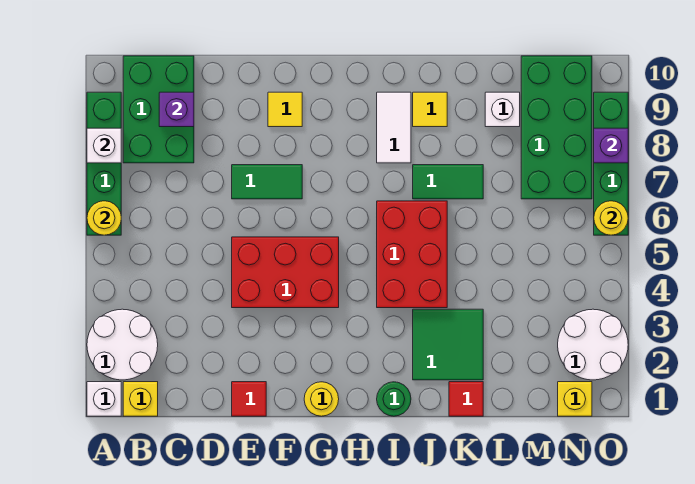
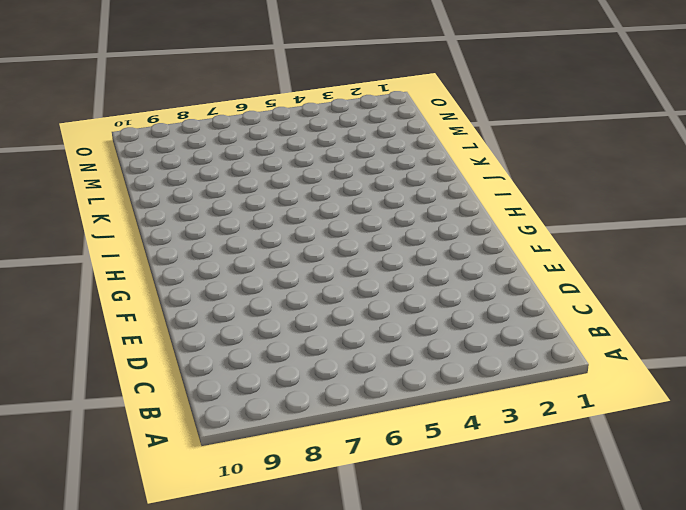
none -> white 1x1 brick [87,382,121,416]
none -> white 2x2 round brick [87,309,158,380]
none -> green 1x4 brick [87,92,121,235]

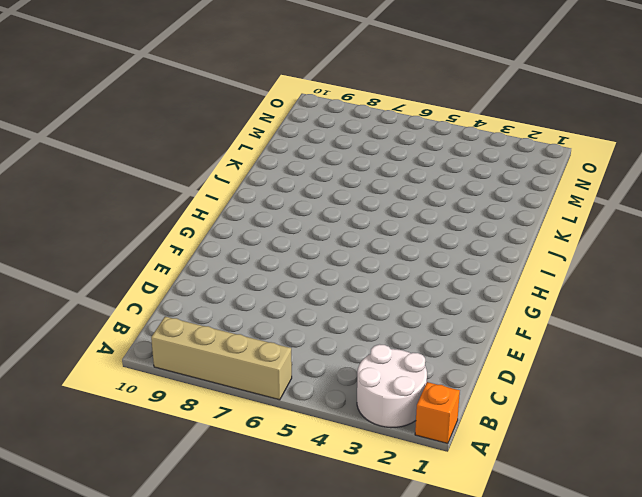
orange 1x1 brick [415,382,460,444] -> white 1x1 brick [87,382,121,416]
tan 1x4 brick [151,317,292,400] -> green 1x4 brick [87,92,121,235]
none -> yellow 1x1 brick [123,382,158,416]
none -> green 2x3 brick [123,56,194,163]
none -> red 1x1 tile [232,382,266,416]

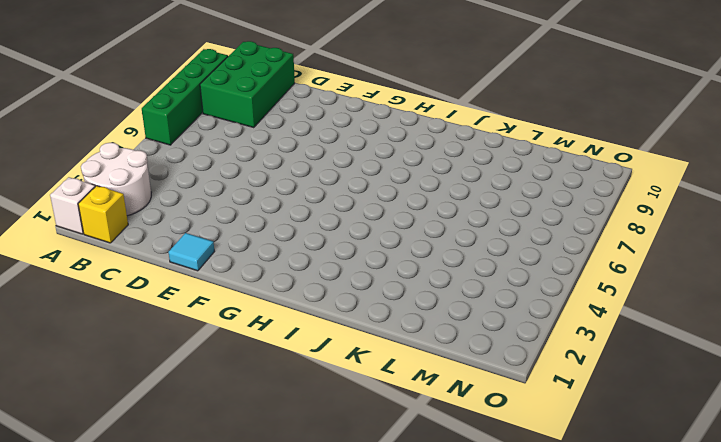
cyan 1x1 tile [168,233,215,271] -> red 1x1 tile [232,382,266,416]
none -> red 2x3 brick [232,237,339,308]
none -> green 1x2 tile [232,165,302,199]
none -> yellow 1x1 tile [268,92,302,127]

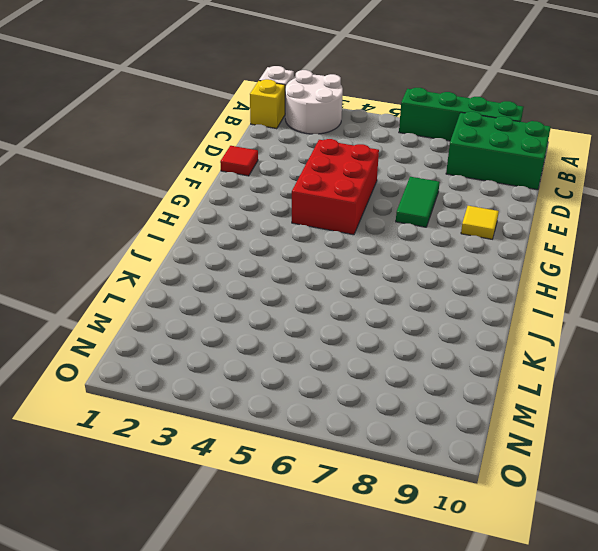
none -> yellow 1x1 round brick [304,382,339,416]
none -> green 1x1 round brick [377,382,411,416]
none -> red 2x3 brick [377,201,447,308]

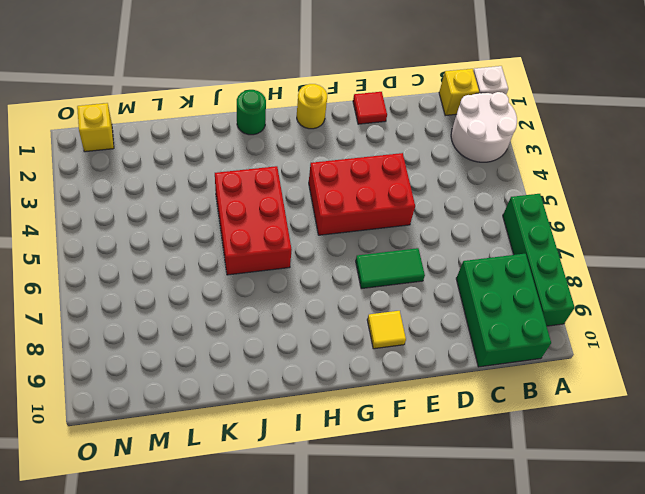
none -> white 1x2 tile [377,92,411,163]
none -> green 2x2 tile [413,309,483,380]
none -> green 1x2 tile [413,165,483,199]

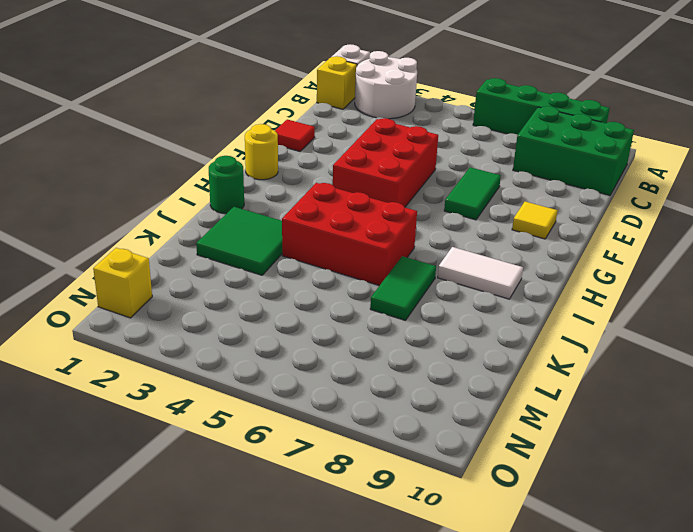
none -> yellow 1x1 tile [413,92,447,127]
none -> red 1x1 tile [449,382,483,416]
none -> white 1x1 brick [485,92,520,127]

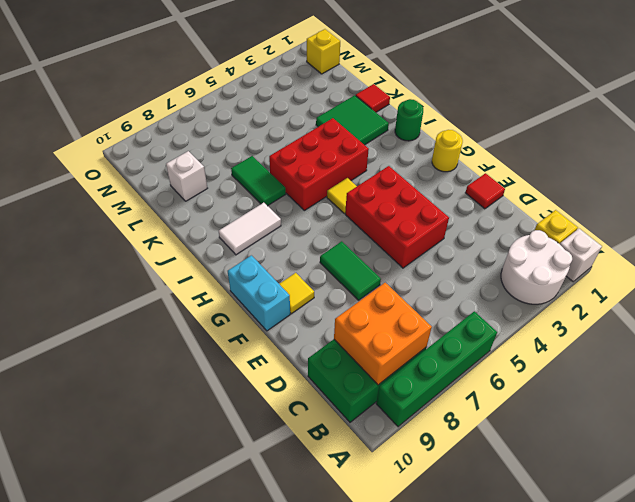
orange 2x2 brick [334,283,432,385] -> purple 1x1 brick [159,92,194,127]
cyan 1x2 brick [228,255,290,331] -> none
yellow 1x1 tile [327,178,357,214] -> yellow 1x1 tile moved to [413,92,447,127]
none -> green 2x4 brick [521,56,592,199]
none -> white 2x2 round brick [558,309,628,380]
none -> green 1x4 brick [594,92,628,235]

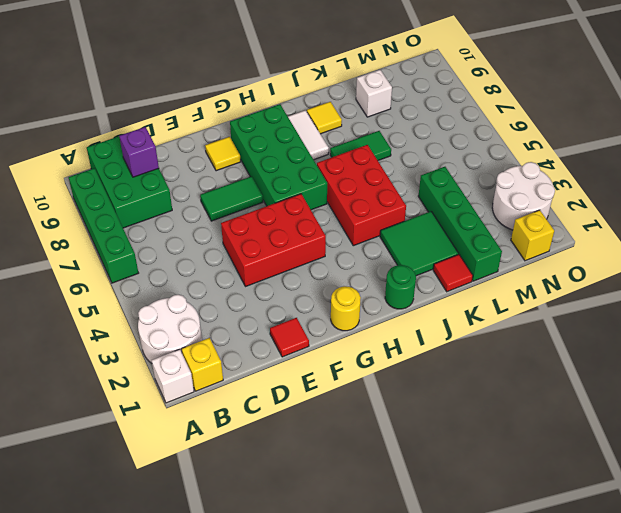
green 2x4 brick [230,104,327,210] -> green 2x4 brick moved to [521,56,592,199]
green 1x4 brick [418,167,502,281] -> green 1x4 brick moved to [594,92,628,235]
none -> yellow 1x1 round brick [87,201,121,235]
none -> white 1x1 brick [87,128,121,163]
none -> yellow 1x1 round brick [594,201,628,235]

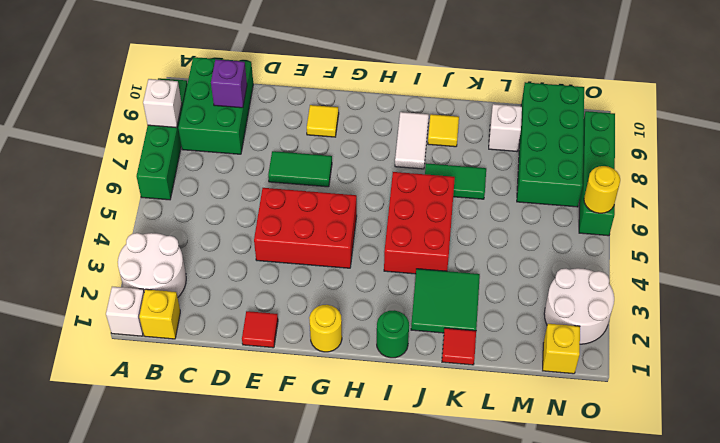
none -> yellow 1x1 round brick [87,201,121,235]
none -> purple 1x1 brick [594,128,628,163]

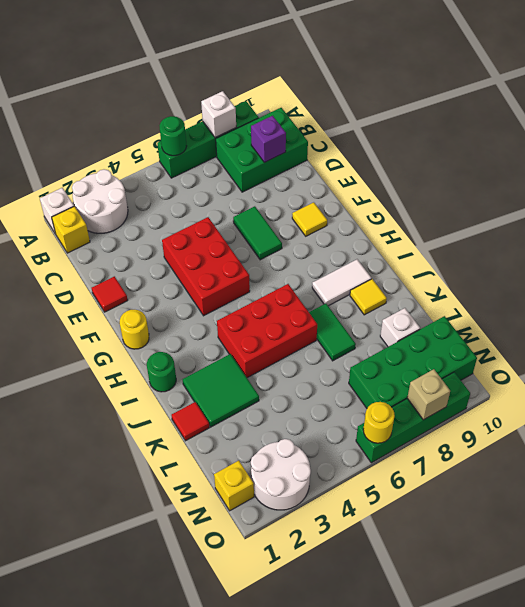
green 1x1 round brick [159,116,187,156] -> yellow 1x1 round brick [87,201,121,235]
tan 1x1 brick [407,369,450,420] -> purple 1x1 brick [594,128,628,163]

